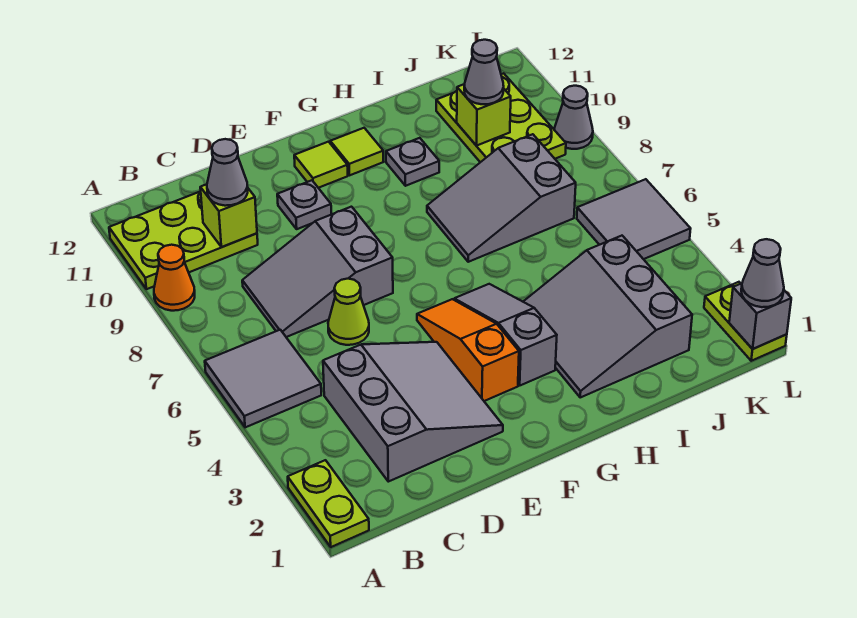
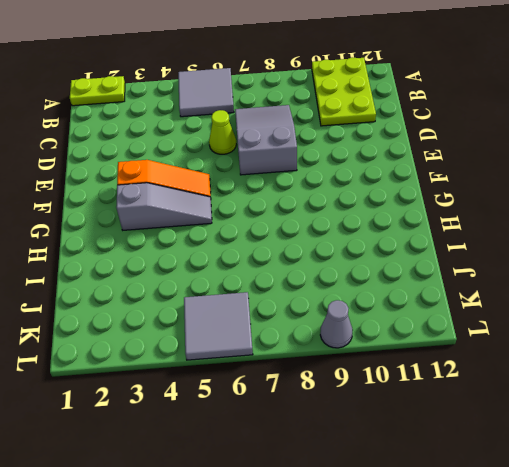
none -> orange 1x1 cone [154,245,195,311]
none -> grey 3x3 slope [323,342,503,482]
none -> grey 1x1 plate [277,180,331,229]

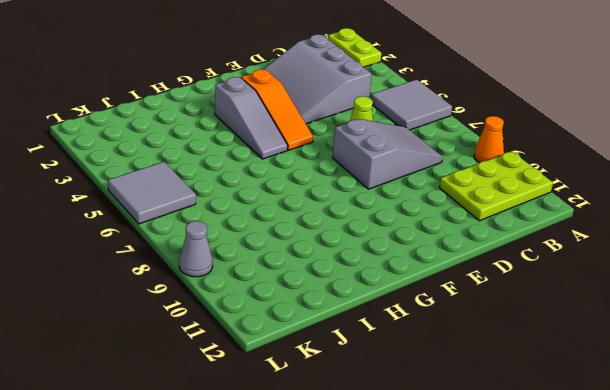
none -> grey 1x1 plate [277,180,331,229]
none -> lime 1x1 tile [294,142,348,188]
none -> lime 1x1 tile [330,128,383,175]

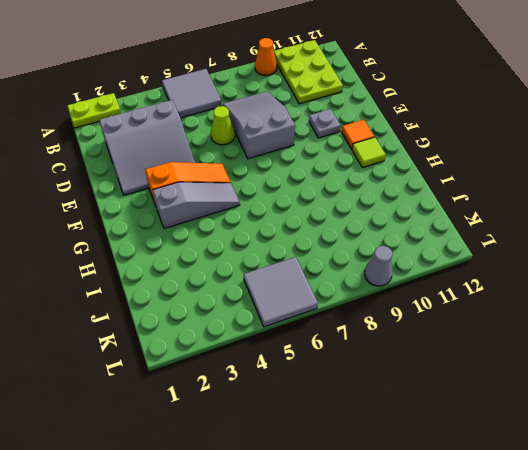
orange 1x1 tile [342,120,374,149] -> lime 1x1 tile [294,142,348,188]
none -> grey 3x3 slope [523,236,692,397]
none -> grey 2x3 slope [427,134,576,262]
none -> grey 1x1 plate [386,138,439,186]

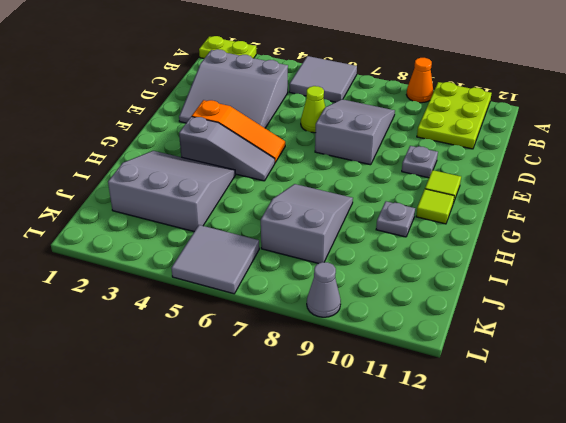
none -> lime 2x3 plate [436,73,566,162]
none -> lime 1x2 plate [704,282,787,361]
none -> lime 1x1 brick [200,184,257,247]

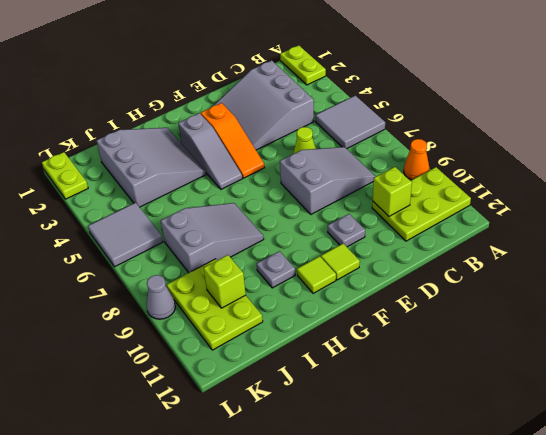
none -> grey 1x1 brick [729,283,791,349]
none -> grey 1x1 cone [207,139,248,206]
none -> grey 1x1 cone [464,40,504,104]

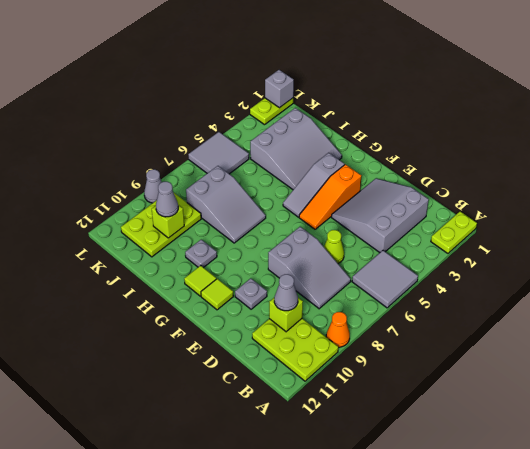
none -> grey 1x1 cone [741,239,784,307]

